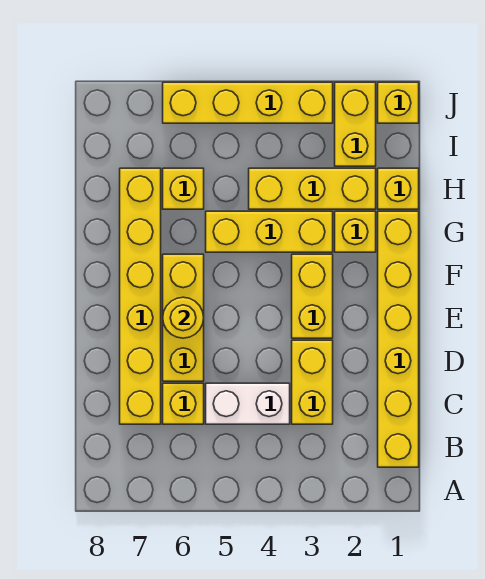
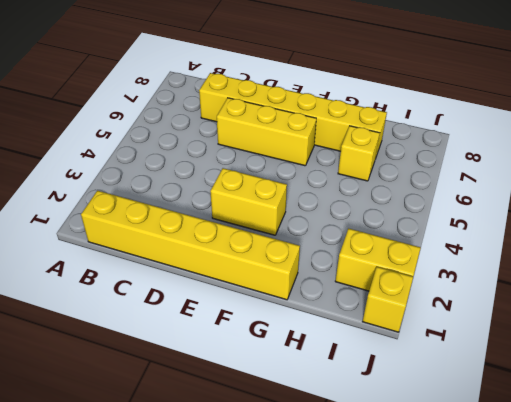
none -> yellow 1x2 brick [292,340,333,424]
none -> white 1x2 brick [206,383,290,424]
none -> yellow 1x1 brick [163,383,204,424]

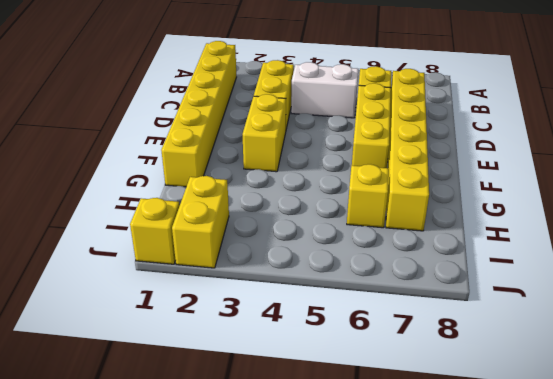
none -> yellow 1x1 brick [335,211,376,252]
none -> yellow 1x3 brick [206,211,333,252]
none -> yellow 1x1 brick [378,168,419,209]

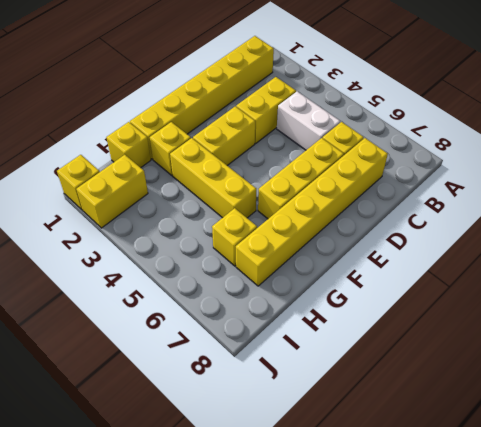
none -> yellow 1x3 brick [249,168,376,209]
none -> yellow 1x4 brick [163,82,333,123]
none -> yellow 1x1 round brick [163,297,204,338]

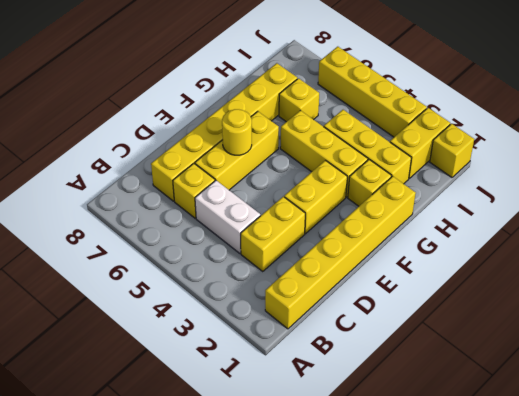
none -> yellow 1x1 brick [378,168,419,209]

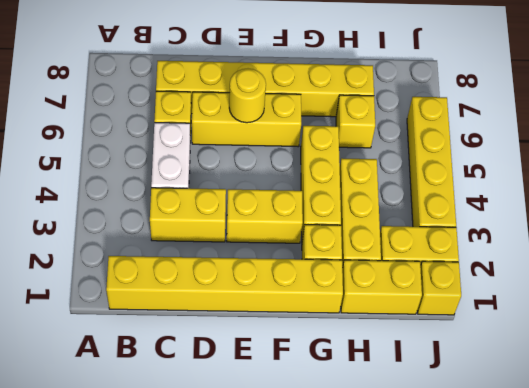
yellow 1x2 brick [341,260,422,314] -> yellow 1x1 brick [378,168,419,209]

